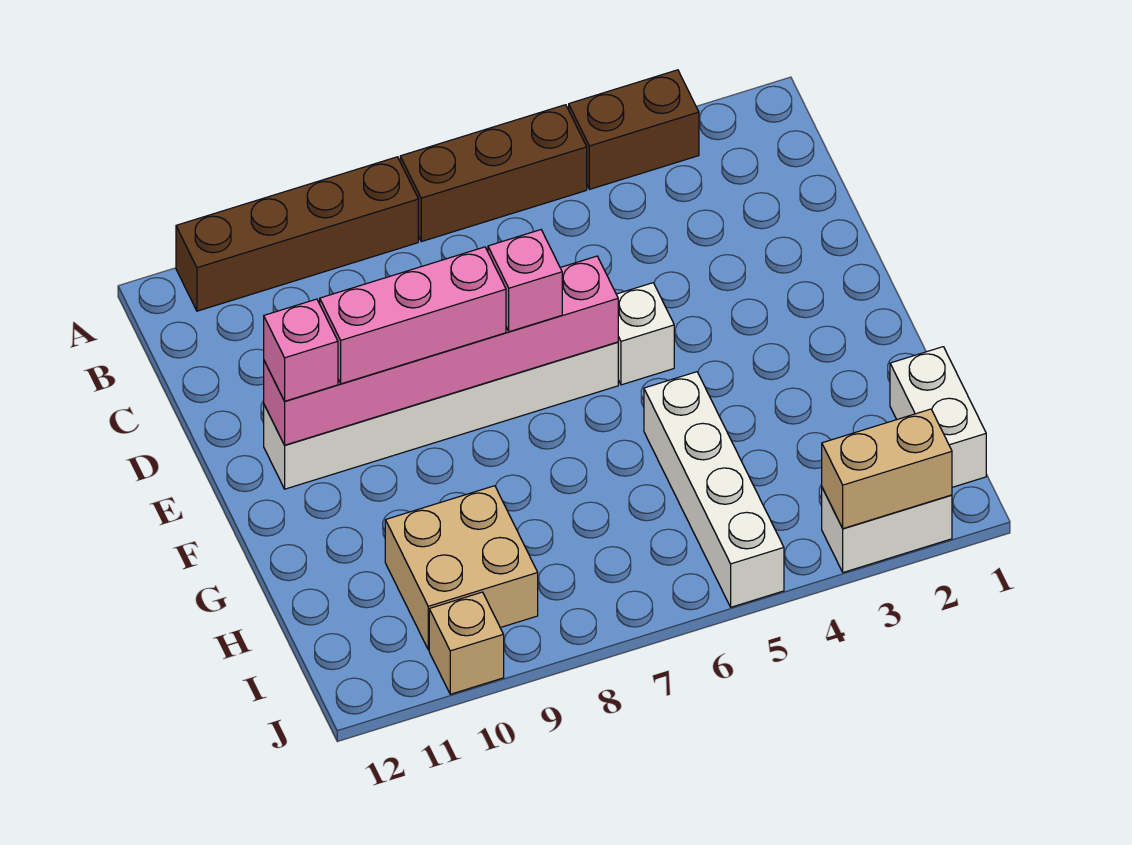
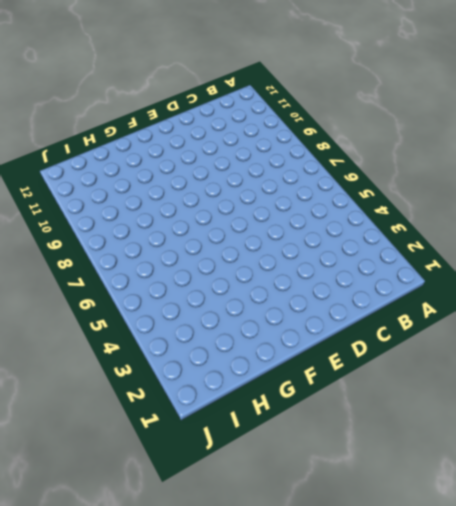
none -> brown 1x2 brick [569,70,699,189]
none -> brown 1x3 brick [400,105,587,242]
none -> brown 1x4 brick [176,157,418,311]

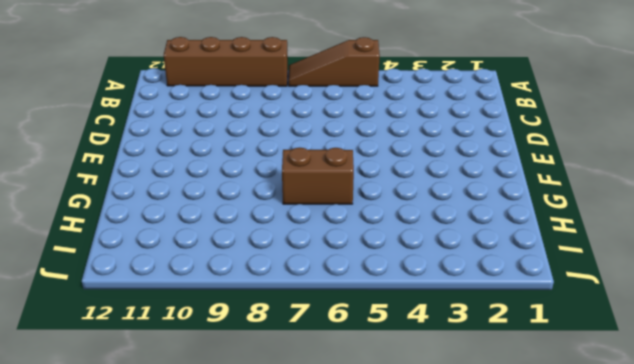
brown 1x3 slope [288,37,380,86] -> brown 1x3 brick [400,105,587,242]
brown 1x2 brick [282,148,354,204] -> brown 1x2 brick moved to [569,70,699,189]
none -> white 1x1 brick [616,283,674,385]
none -> white 1x6 brick [264,342,618,489]
none -> white 1x4 brick [644,372,784,607]

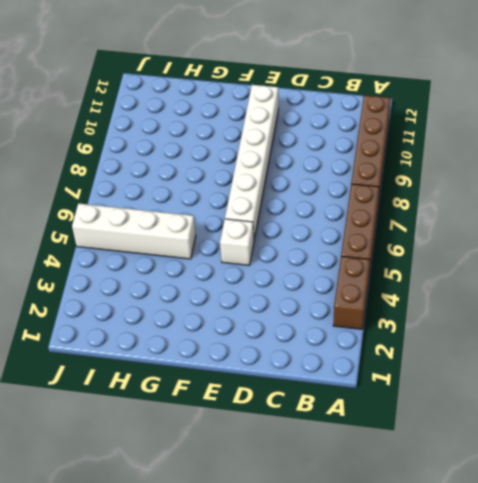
none -> white 1x2 brick [890,347,986,487]
none -> tan 2x2 brick [385,486,538,650]
none -> white 1x2 brick [822,488,952,572]

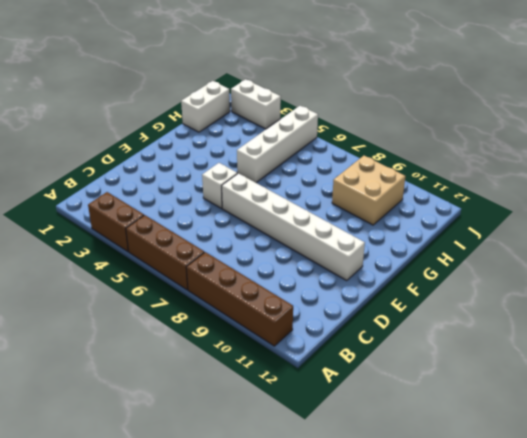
none -> tan 1x1 brick [429,592,504,694]
none -> pink 1x6 brick [264,256,618,445]
none -> tan 1x2 brick [822,409,952,529]

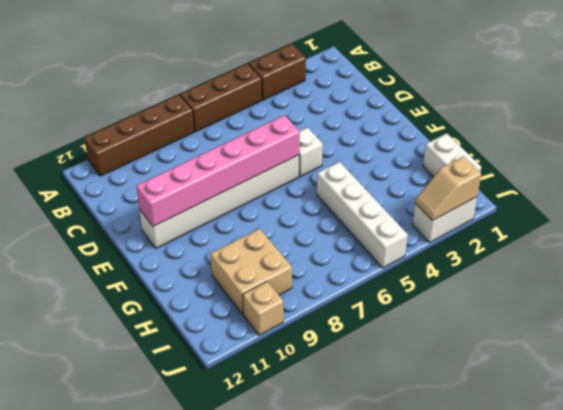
tan 1x2 slope [415,156,481,221] -> tan 1x2 brick [822,409,952,529]
none -> pink 1x1 brick [488,230,562,332]
none -> pink 1x3 brick [320,247,506,384]
none -> pink 1x1 brick [264,299,338,401]

